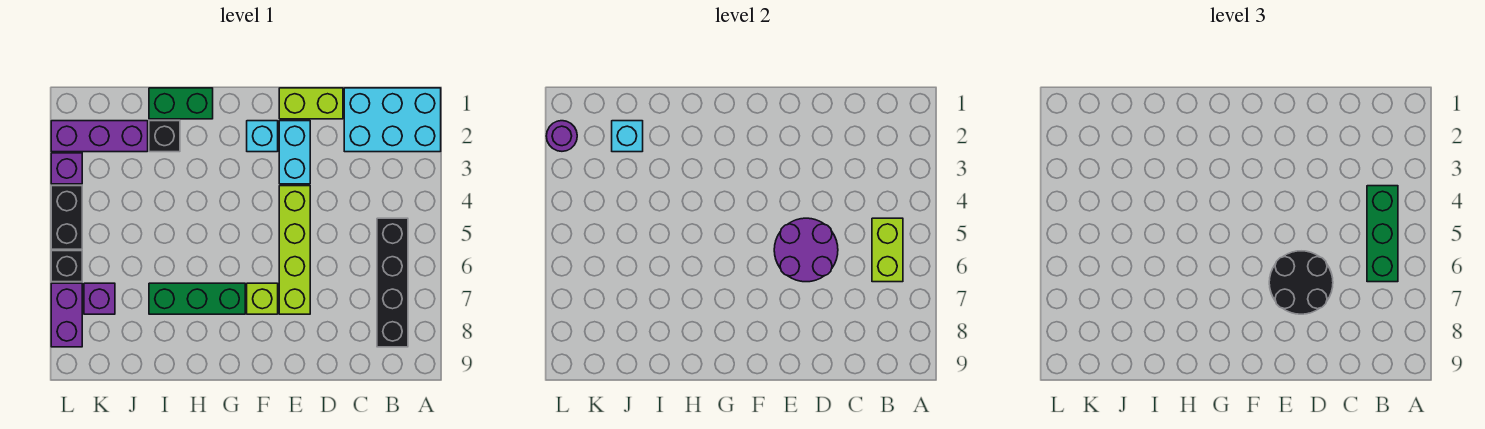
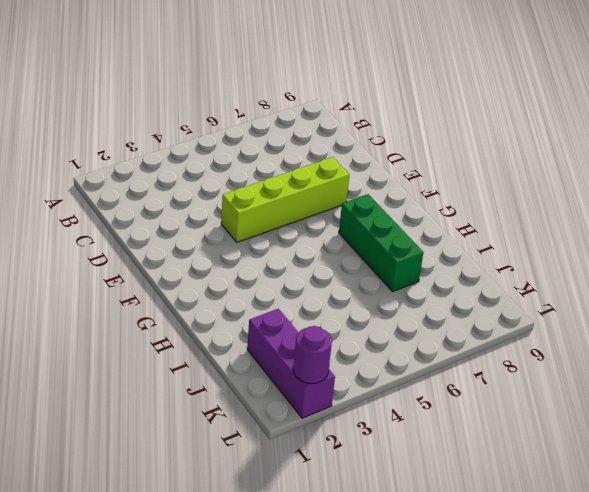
none -> cyan 2x3 brick [344,88,441,152]
none -> black 1x4 brick [377,218,408,347]
none -> lime 1x2 brick [279,88,343,119]

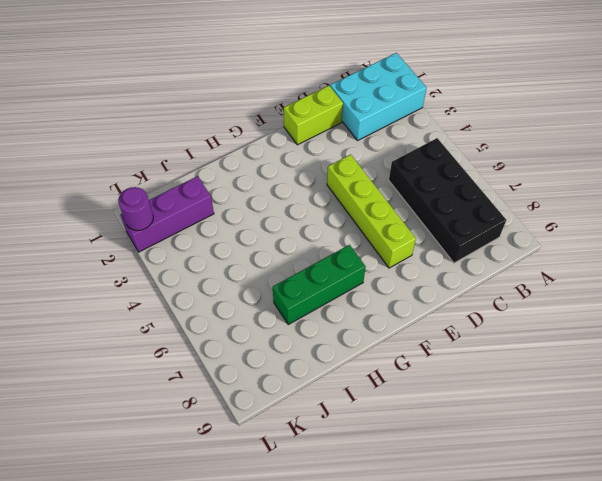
black 2x4 brick [389,138,506,263] -> black 1x4 brick [377,218,408,347]
none -> cyan 1x2 brick [279,121,310,184]
none -> cyan 1x1 brick [247,121,278,152]
none -> lime 1x1 brick [247,283,278,314]

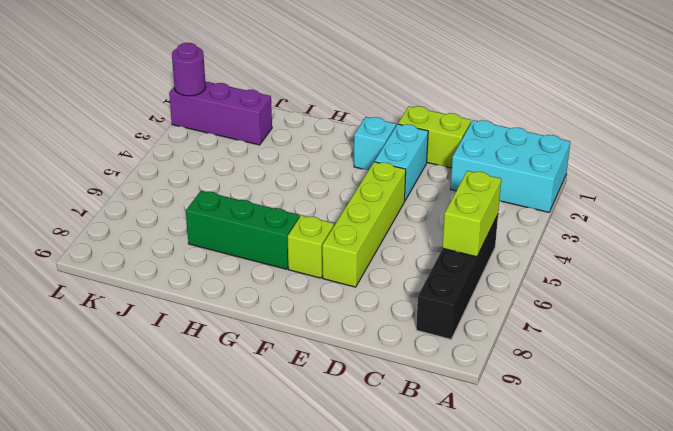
none -> green 1x2 brick [149,88,213,119]
none -> black 1x1 brick [149,121,180,152]
none -> purple 1x1 brick [84,283,115,314]

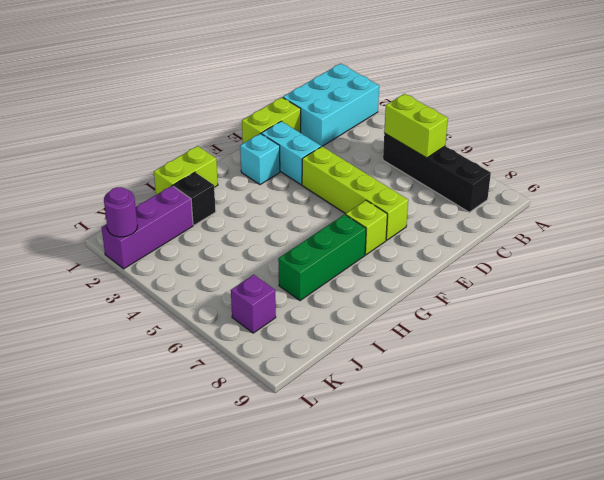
lime 1x2 brick [154,146,218,195] -> green 1x2 brick [149,88,213,119]
none -> purple 1x1 brick [51,153,82,184]
none -> black 1x2 brick [51,186,82,249]
none -> black 1x1 brick [51,251,82,282]

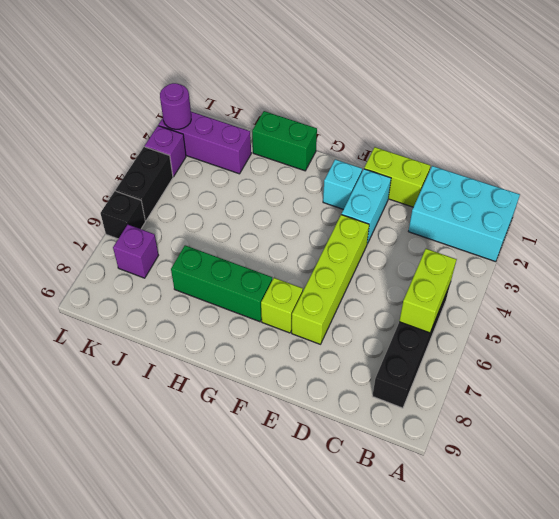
none -> black 1x1 brick [149,121,180,152]
none -> purple 1x2 brick [51,283,82,347]
none -> purple 2x2 round brick [774,218,838,282]

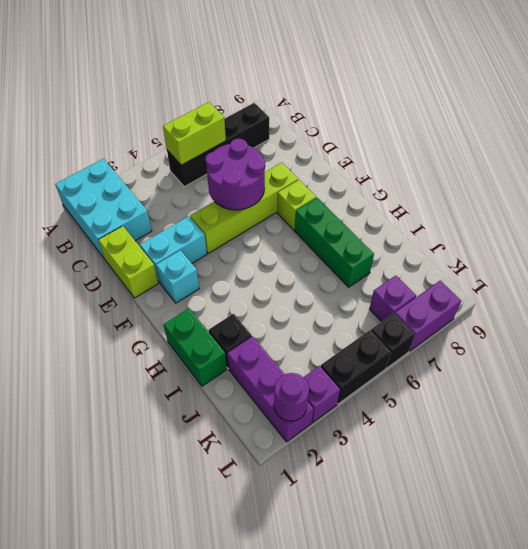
none -> cyan 1x1 brick [612,121,643,152]
none -> green 1x3 brick [1367,186,1398,282]
none -> black 2x2 round brick [1269,251,1333,314]

